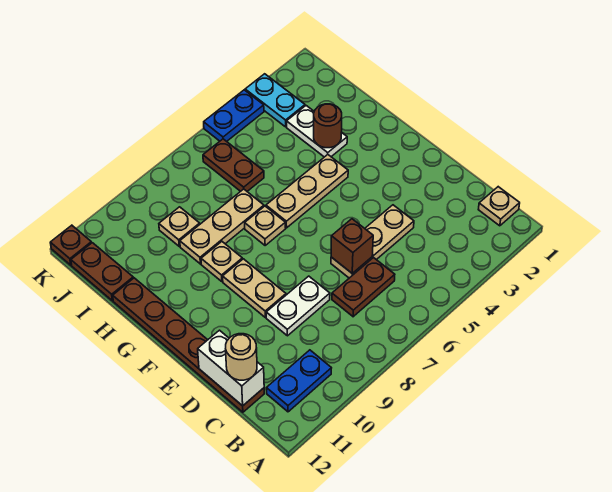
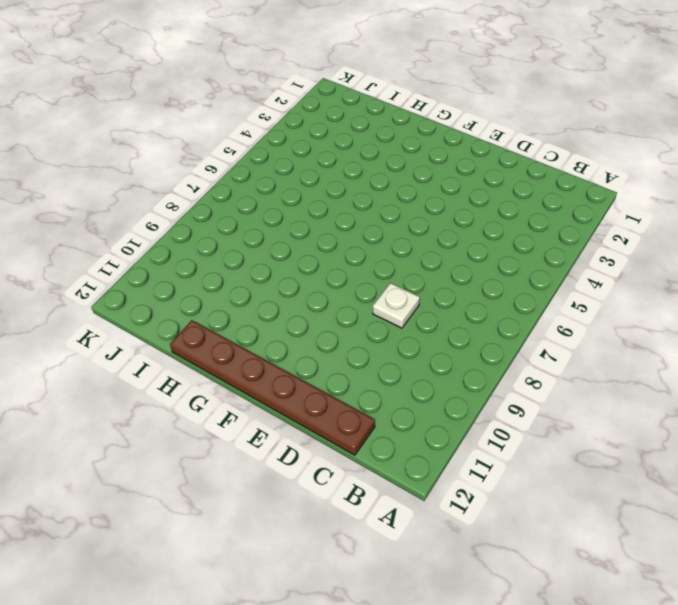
white 1x1 plate [373,283,420,328] -> white 1x2 plate [266,276,330,336]
none -> tan 1x1 plate [478,187,520,226]
none -> blue 1x2 plate [266,350,331,412]
none -> brown 1x2 plate [332,258,395,317]

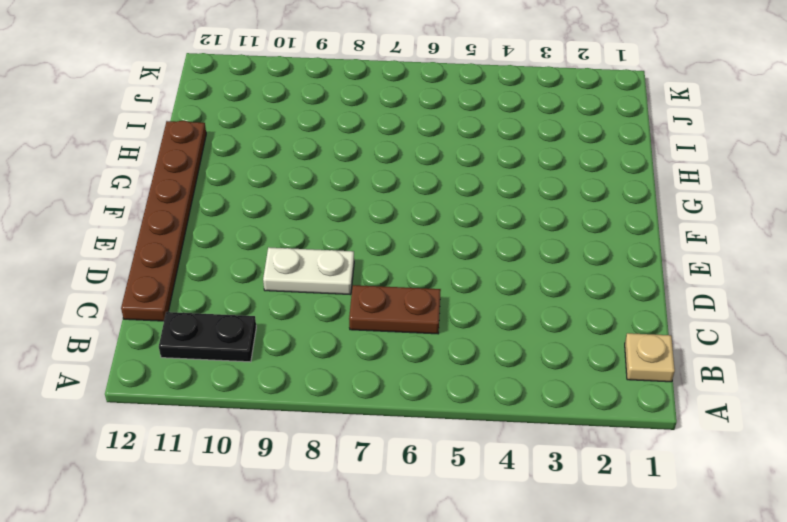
black 1x2 plate [159,312,256,362] -> blue 1x2 plate [266,350,331,412]
none -> tan 1x3 plate [331,205,414,278]
none -> tan 1x2 plate [223,259,286,317]
none -> tan 1x3 plate [266,155,348,228]

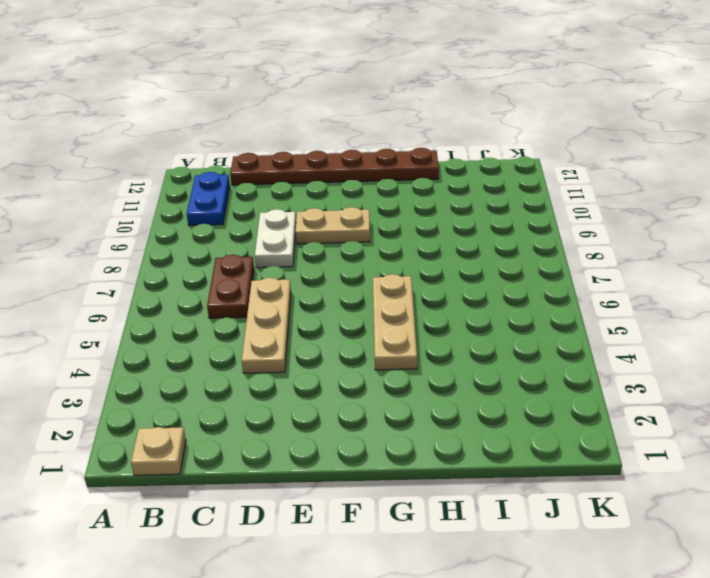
none -> tan 1x1 plate [245,206,286,245]
none -> tan 1x1 plate [201,242,242,282]
none -> white 1x2 plate [287,106,347,157]

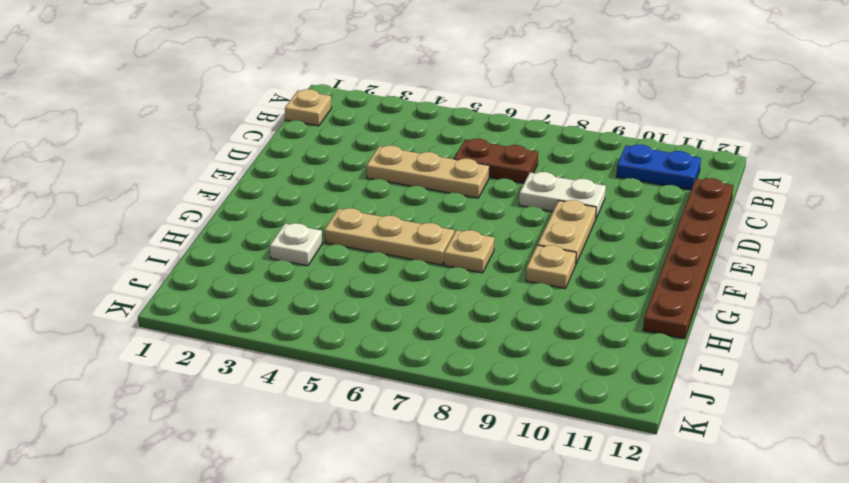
white 1x1 plate [270,223,322,266] -> white 1x2 plate [287,106,347,157]
none -> tan 1x3 plate [180,189,264,264]
none -> brown 1x2 plate [203,139,264,191]
none -> tan 1x1 plate [159,207,200,246]

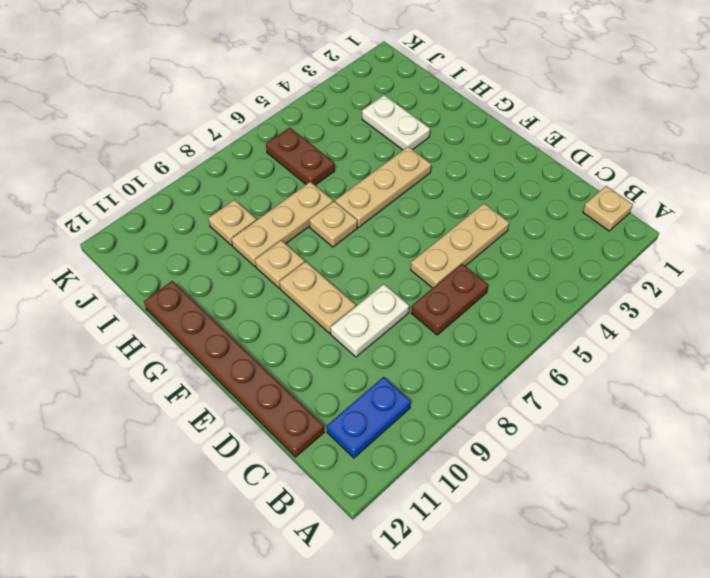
none -> brown 1x2 plate [71,243,133,301]
none -> cyan 1x2 plate [245,74,305,127]
none -> blue 1x2 plate [204,90,264,141]

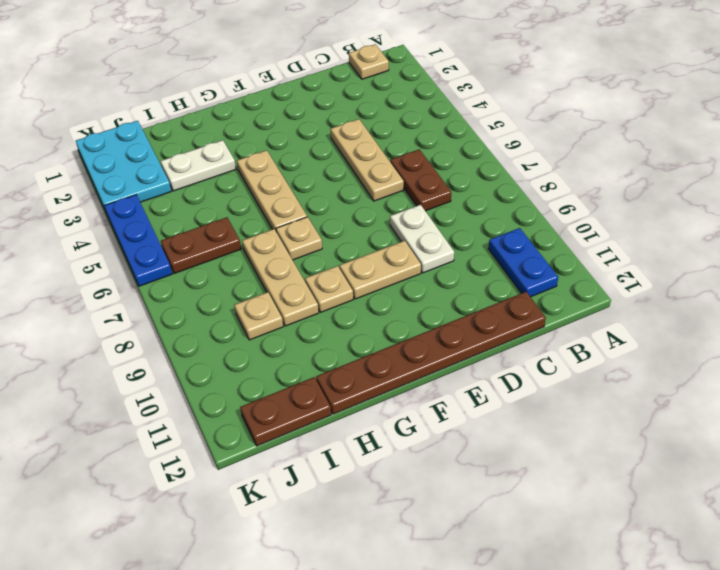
cyan 2x3 plate [76,121,171,211] -> cyan 1x2 plate [245,74,305,127]
blue 1x3 plate [104,195,172,286] -> blue 1x2 plate [204,90,264,141]
none -> brown 1x1 plate [50,225,92,265]
none -> white 1x2 brick [198,330,264,406]
none -> brown 1x1 brick [331,219,373,273]

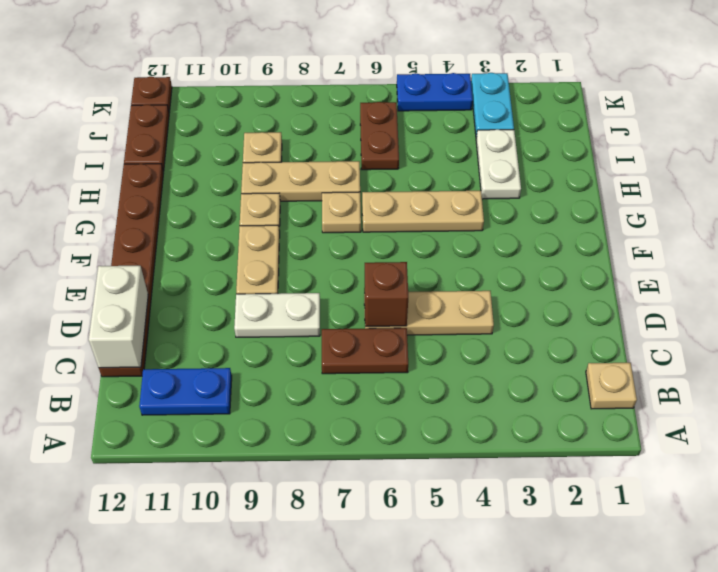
none -> brown 1x1 round brick [314,104,342,148]
none -> tan 1x1 round brick [226,334,257,380]

